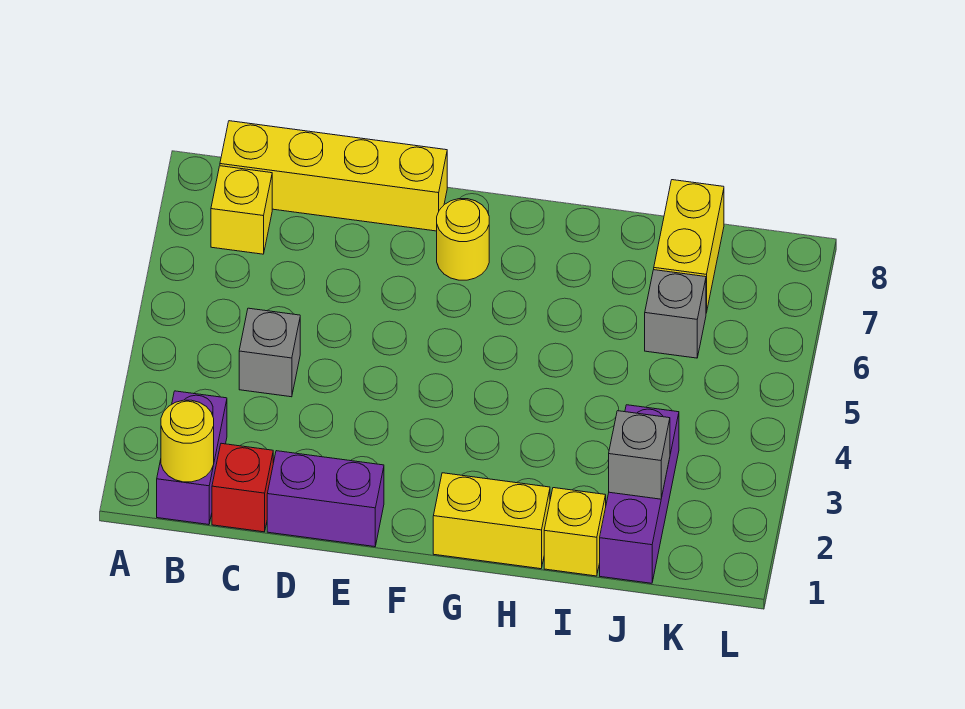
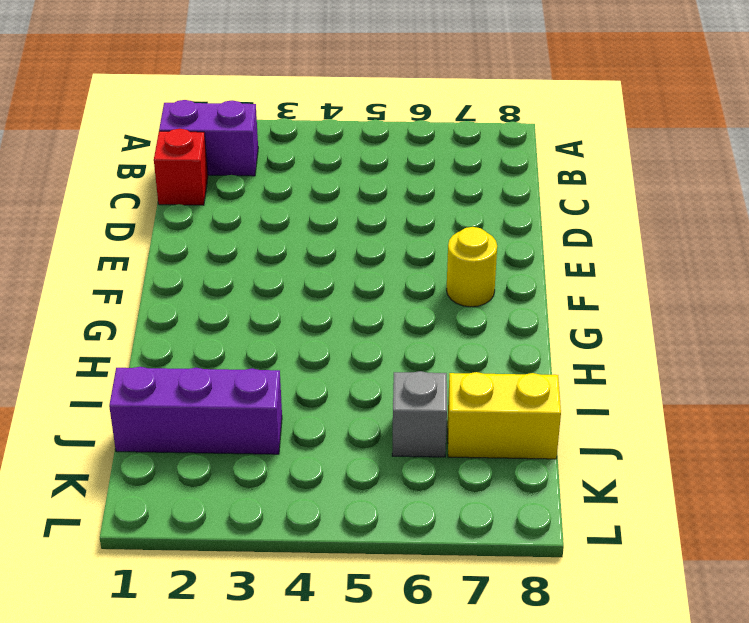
none -> yellow 1x1 brick [211,166,272,254]
none -> yellow 1x4 brick [220,121,447,231]
none -> grey 1x1 brick [239,308,300,397]

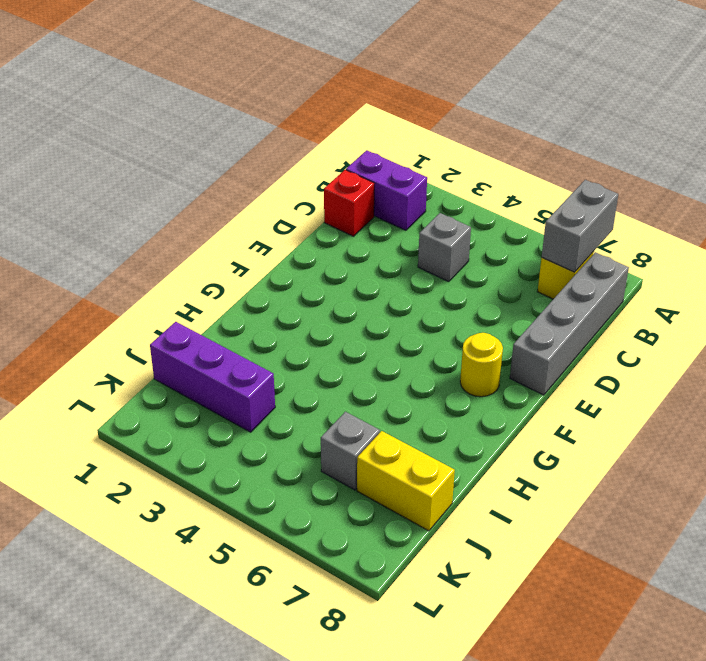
grey 1x2 brick [542,180,618,272] -> none
grey 1x4 brick [510,252,629,395] -> yellow 1x4 brick [220,121,447,231]
none -> purple 1x2 brick [267,451,384,547]
none -> yellow 1x2 brick [433,473,550,569]
none -> yellow 1x1 brick [544,488,606,576]

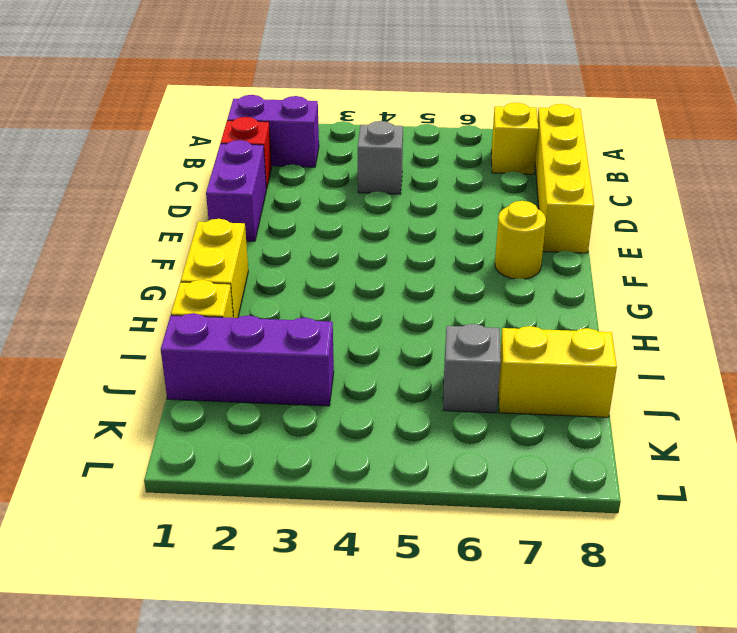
none -> yellow 1x1 round brick [161,400,214,482]
none -> grey 1x1 brick [609,411,670,499]

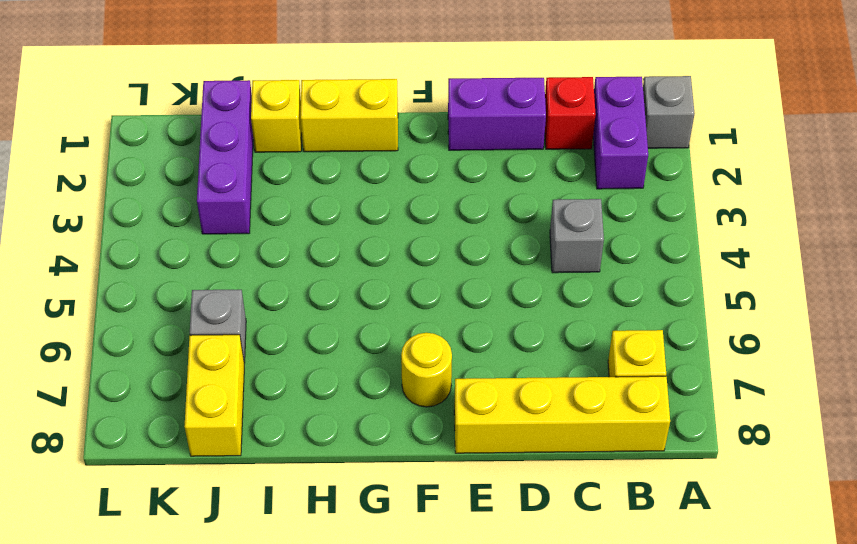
grey 1x1 brick [643,76,695,148] -> grey 1x1 brick moved to [609,411,670,499]
none -> yellow 1x1 round brick [161,400,214,482]

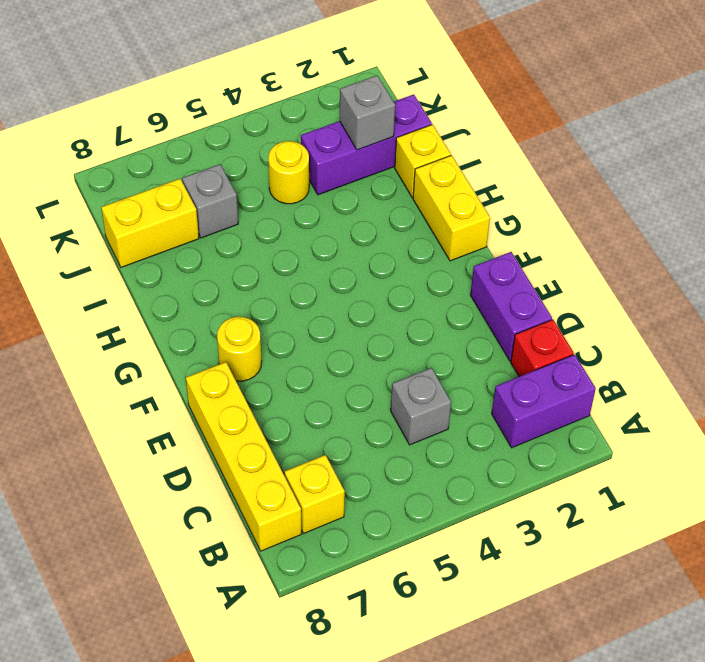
yellow 1x1 round brick [268,141,309,204] -> yellow 1x1 round brick moved to [161,400,214,482]

